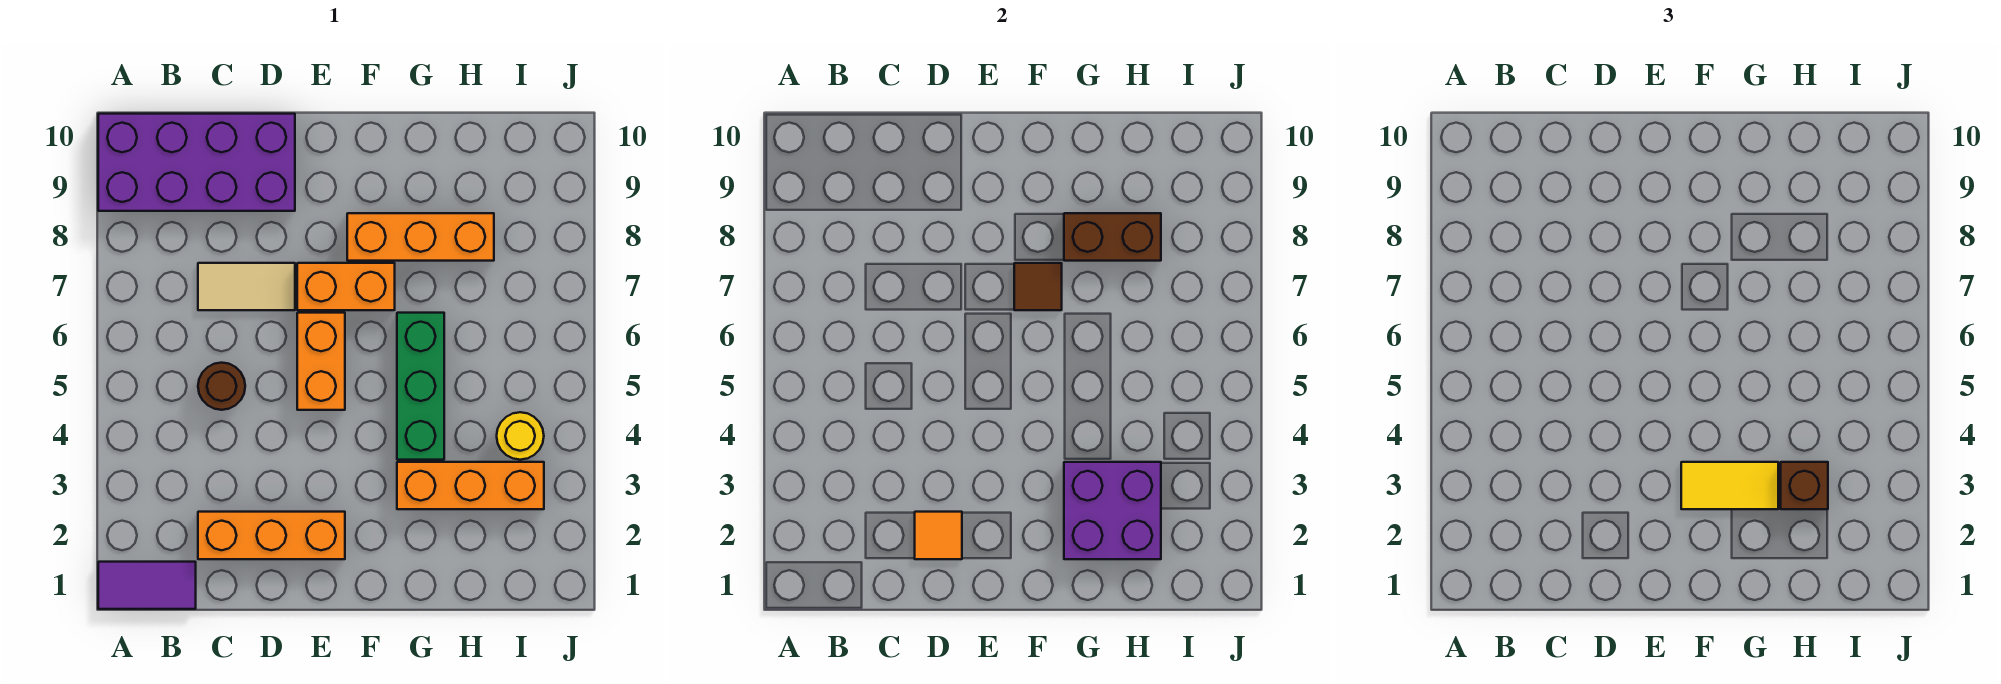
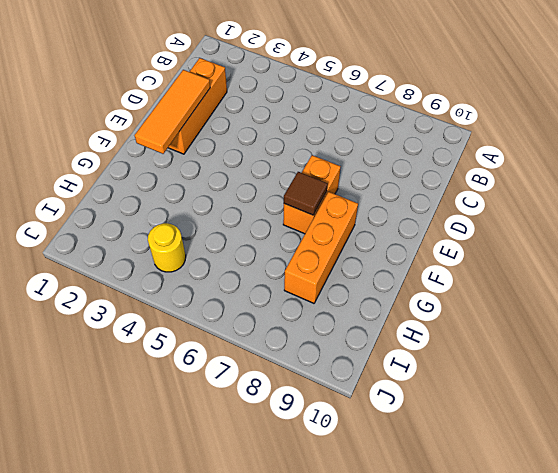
orange 1x3 tile [135,70,210,154] -> orange 1x1 tile [915,512,962,559]
none -> purple 1x2 tile [98,562,196,609]
none -> purple 2x4 brick [98,114,295,211]
none -> brown 1x1 round brick [198,363,245,410]

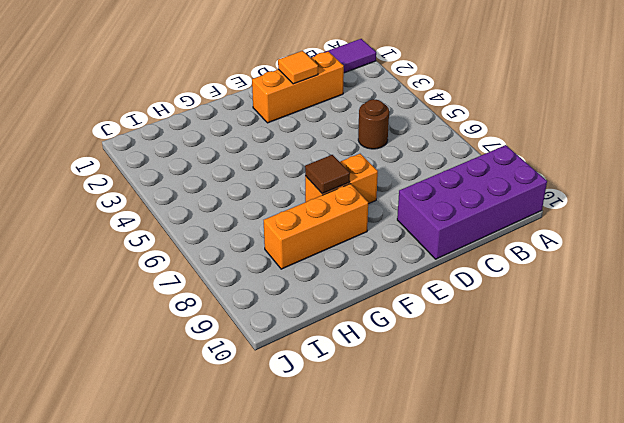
none -> tan 1x2 tile [198,263,295,310]
none -> orange 1x2 brick [297,313,345,410]
none -> orange 1x3 brick [397,462,544,509]

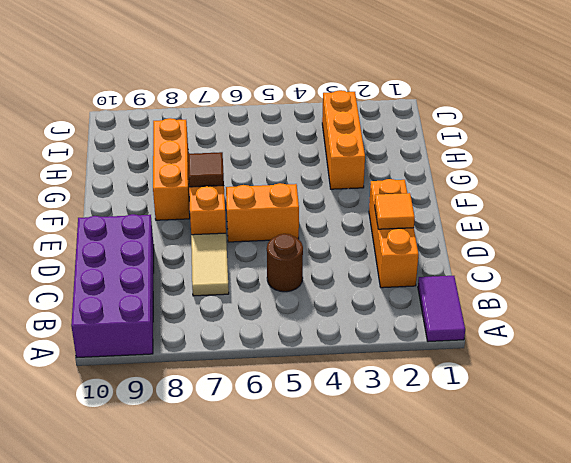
none -> green 1x3 brick [397,313,444,460]
none -> yellow 1x1 round brick [497,412,544,460]
none -> purple 2x2 brick [1064,462,1161,559]

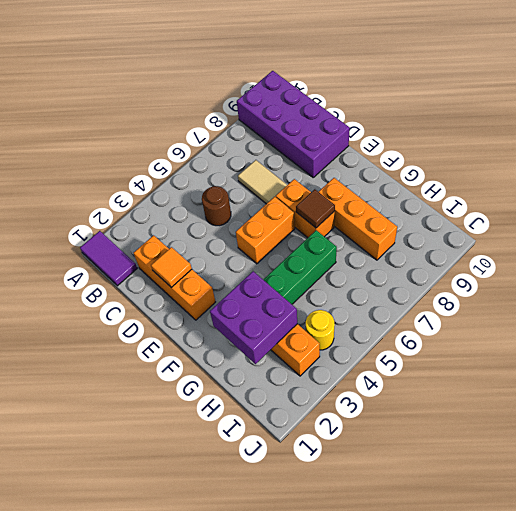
none -> brown 1x2 brick [1064,213,1161,261]
none -> yellow 1x2 tile [1681,462,1778,509]
none -> brown 1x1 brick [1781,462,1828,509]

